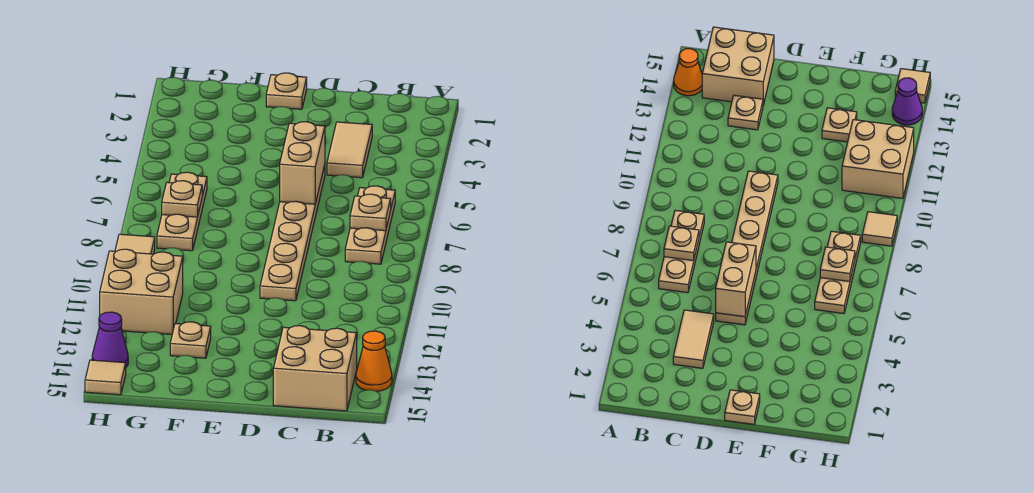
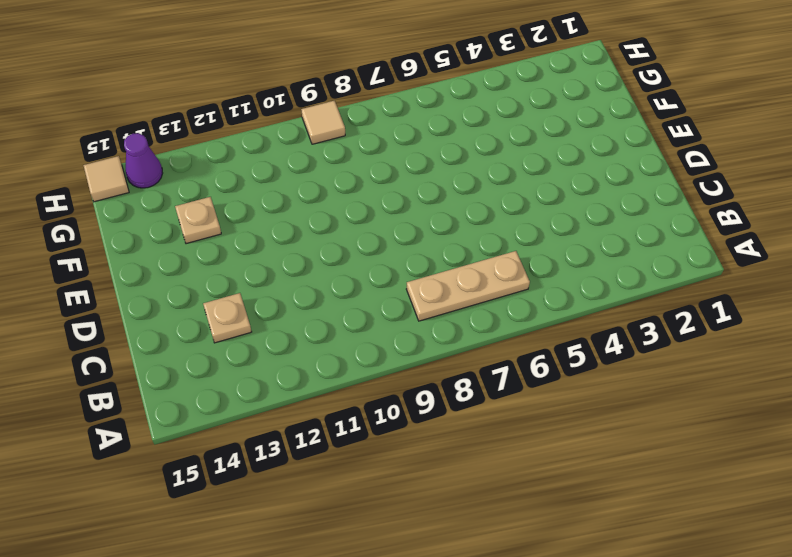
none -> orange 1x1 cone [356,331,392,391]
none -> tan 2x2 brick [273,326,357,411]
none -> tan 1x2 tile [327,122,372,178]

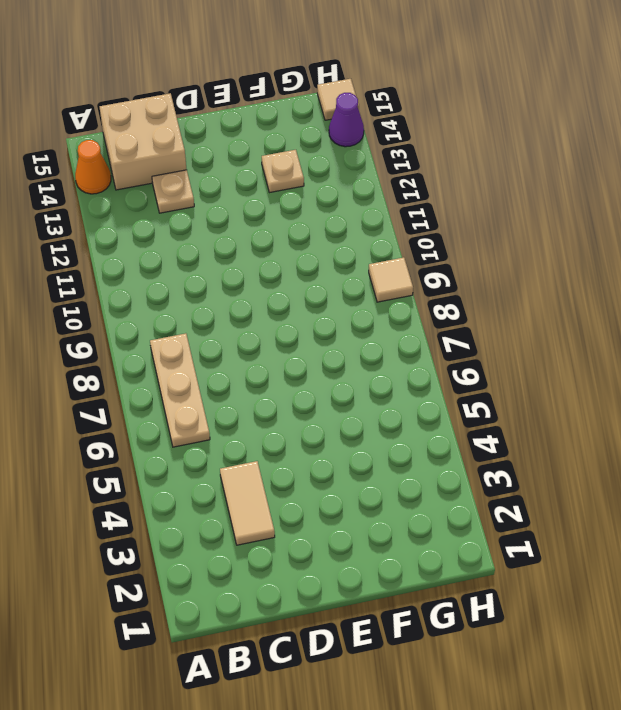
none -> tan 1x6 plate [260,165,325,301]
none -> tan 1x1 plate [266,73,307,109]
none -> tan 1x3 plate [157,172,207,251]

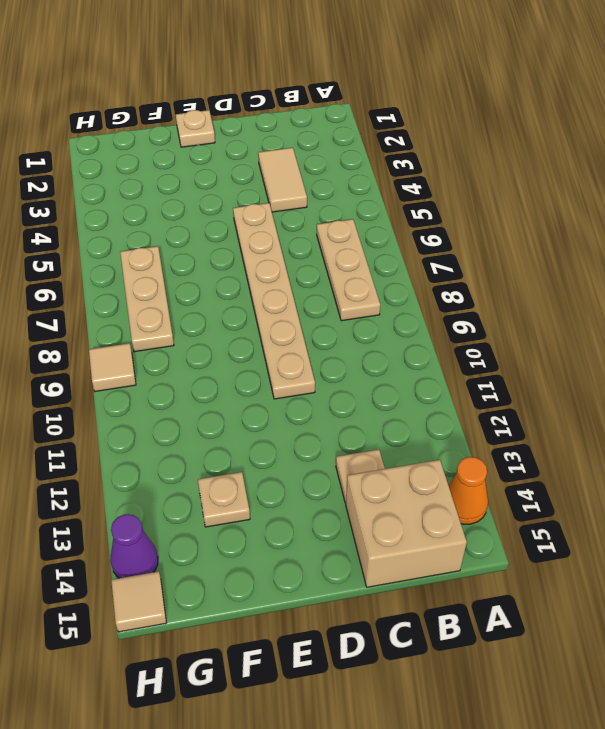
none -> tan 2x2 brick [100,249,183,334]
none -> tan 1x1 plate [350,194,391,231]
none -> tan 1x2 brick [280,122,325,204]

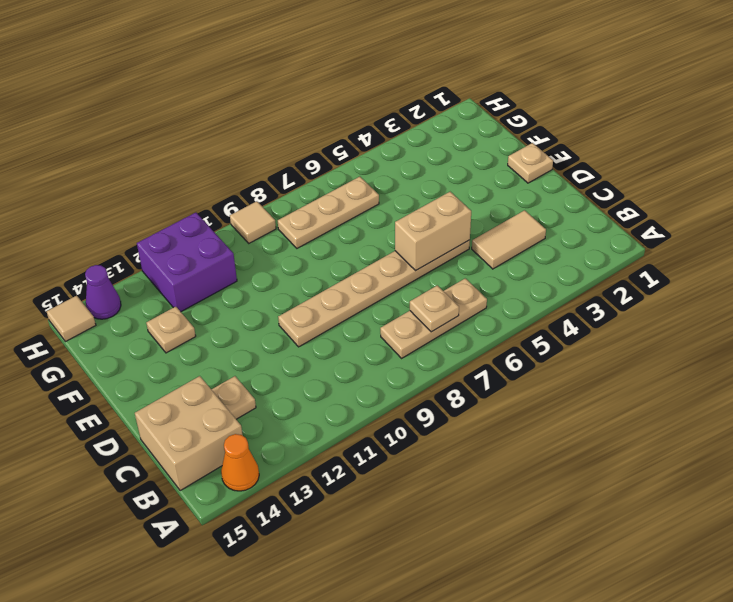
purple 2x2 brick [137,213,237,312] -> tan 2x2 brick [100,249,183,334]
none -> tan 1x1 plate [162,181,202,217]

